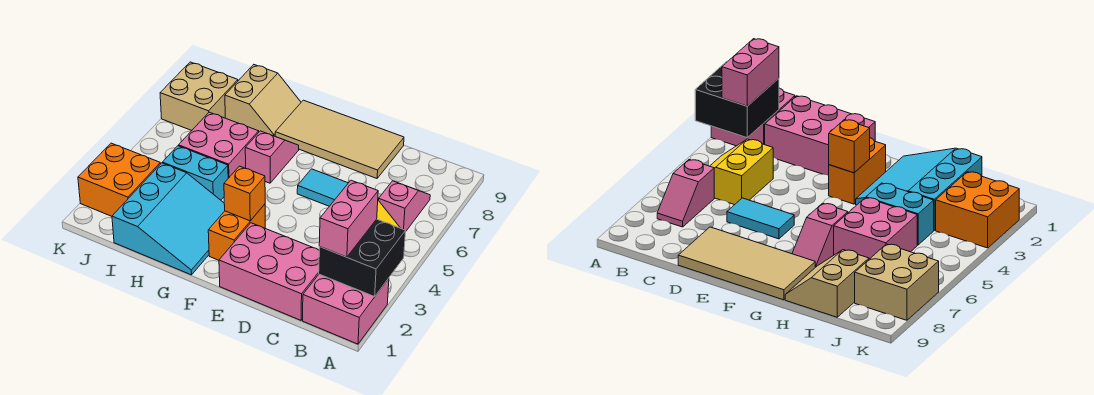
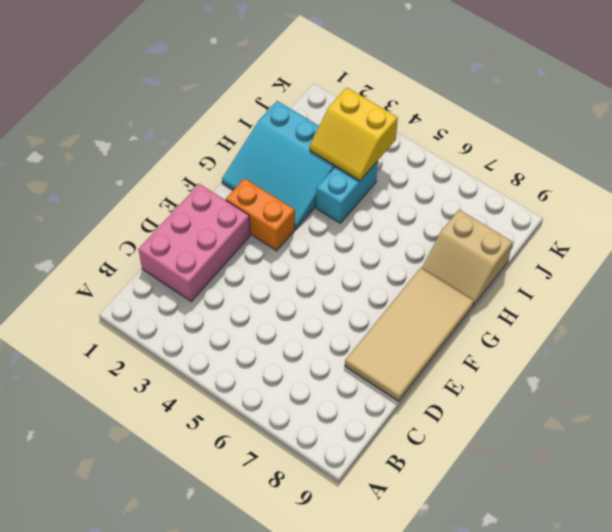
yellow 2x2 slope [310,88,398,181] -> yellow 2x2 slope moved to [710,139,773,205]
none -> pink 2x2 brick [303,274,389,344]
none -> pink 1x2 slope [379,181,430,231]
none -> cyan 1x2 tile [297,169,348,206]

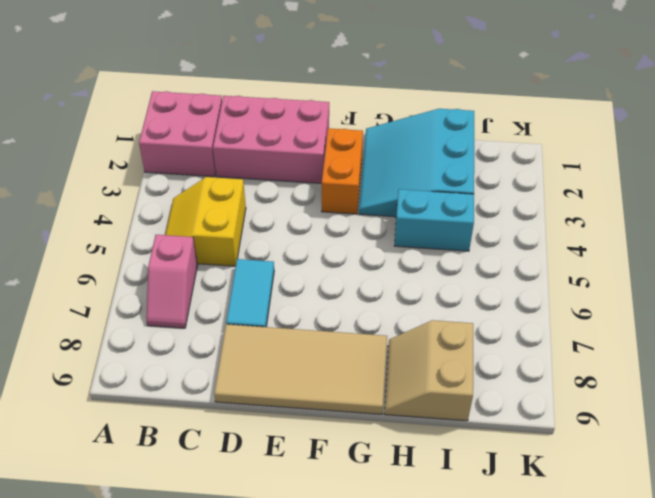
cyan 1x2 tile [226,259,274,327] -> cyan 1x2 tile turned to [297,169,348,206]
none -> pink 1x2 slope [245,131,299,183]
none -> pink 2x2 brick [179,112,259,178]
none -> orange 2x2 brick [78,143,160,216]

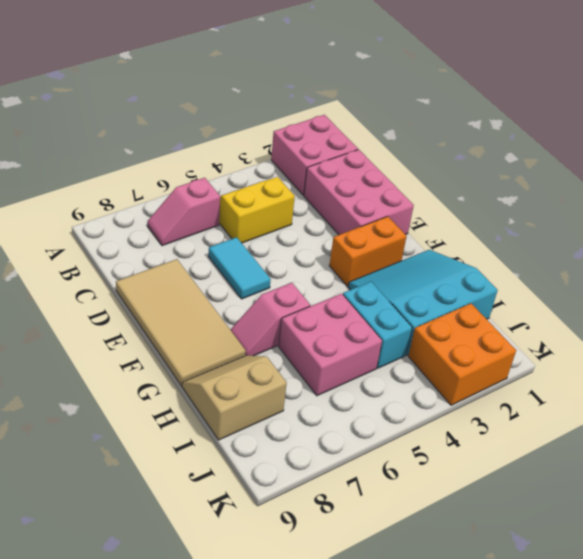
none -> tan 2x2 brick [160,62,238,130]
none -> black 2x2 brick [319,219,406,297]
none -> orange 1x1 brick [224,166,265,221]

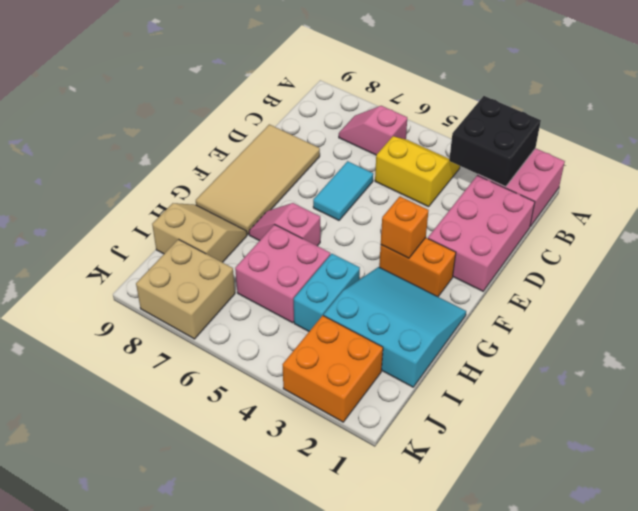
none -> pink 1x2 brick [319,180,378,257]

